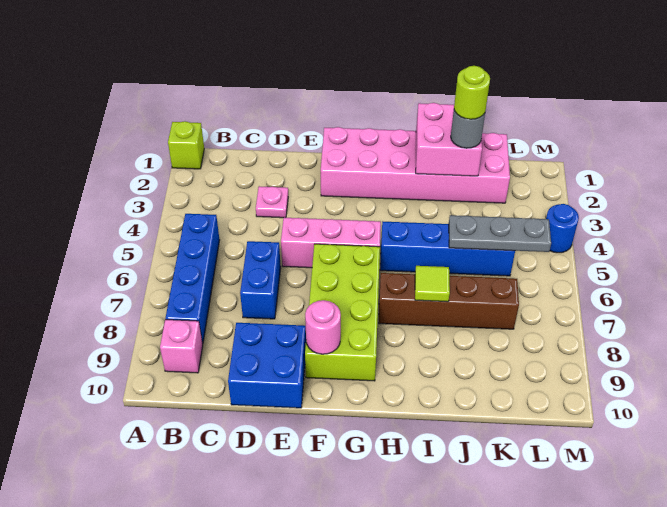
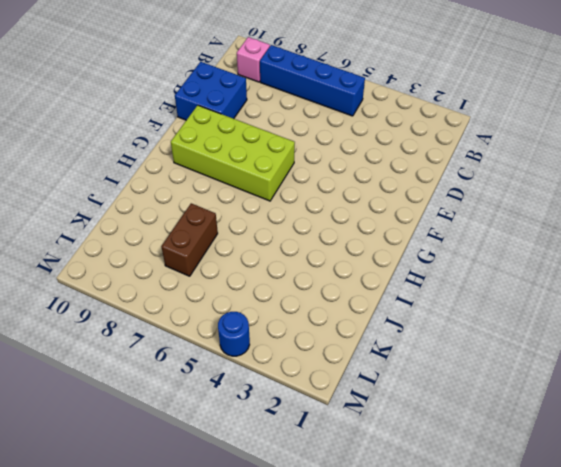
brown 1x2 brick [161,203,218,276] -> brown 1x4 brick [379,273,519,329]
none -> lime 1x1 brick [168,121,204,169]
none -> pink 1x1 plate [256,186,288,218]
none -> blue 1x2 brick [240,241,281,319]

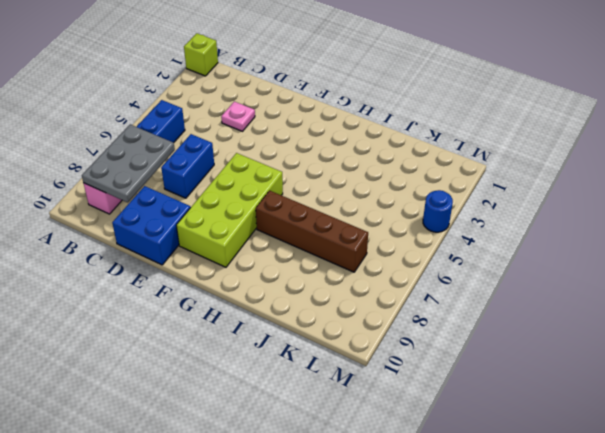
grey 2x3 plate [82,125,175,203] -> none
none -> pink 1x3 brick [281,218,381,268]
none -> pink 2x6 brick [321,127,510,203]
none -> blue 1x4 brick [380,222,515,276]

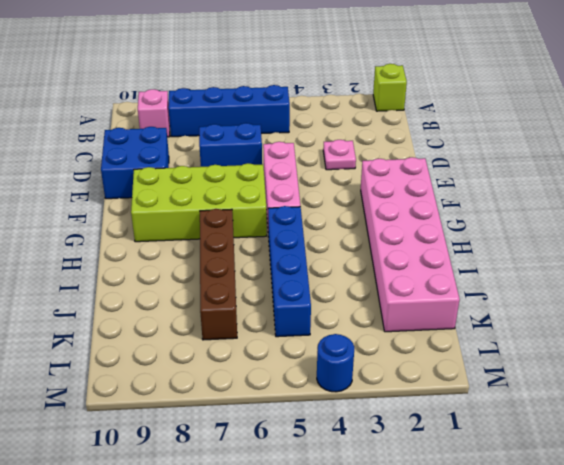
none -> pink 1x1 round brick [305,300,341,354]
none -> pink 2x2 brick [416,103,482,176]
none -> lime 1x1 tile [415,266,450,302]

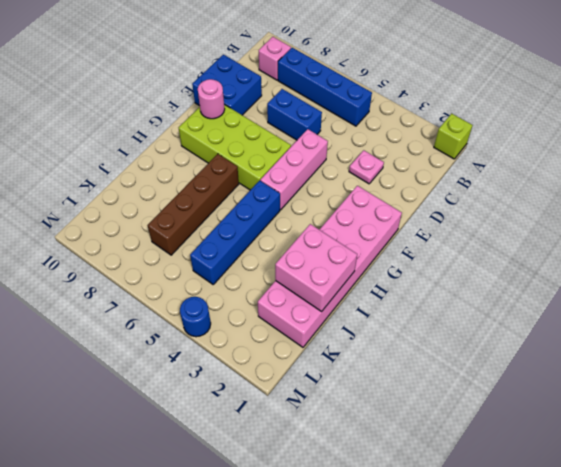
none -> lime 1x1 tile [415,266,450,302]
none -> grey 1x3 plate [449,215,551,252]
none -> grey 1x1 round brick [451,110,485,148]

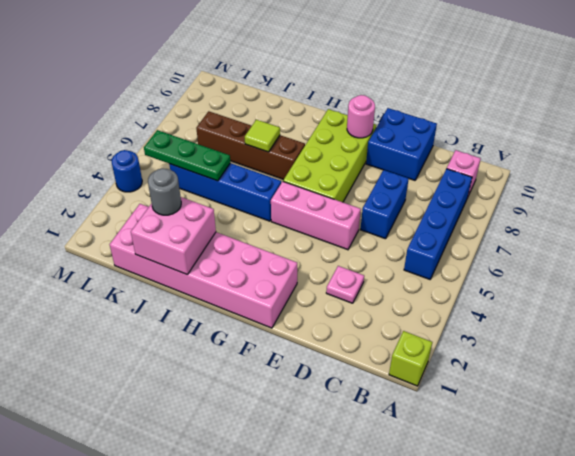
green 1x3 plate [144,130,230,181] -> grey 1x3 plate [449,215,551,252]
none -> lime 1x1 round brick [454,66,490,119]

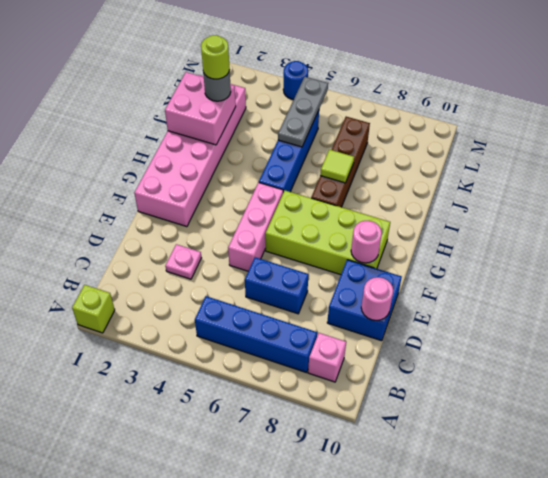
pink 1x1 round brick [361,277,393,320] -> none

